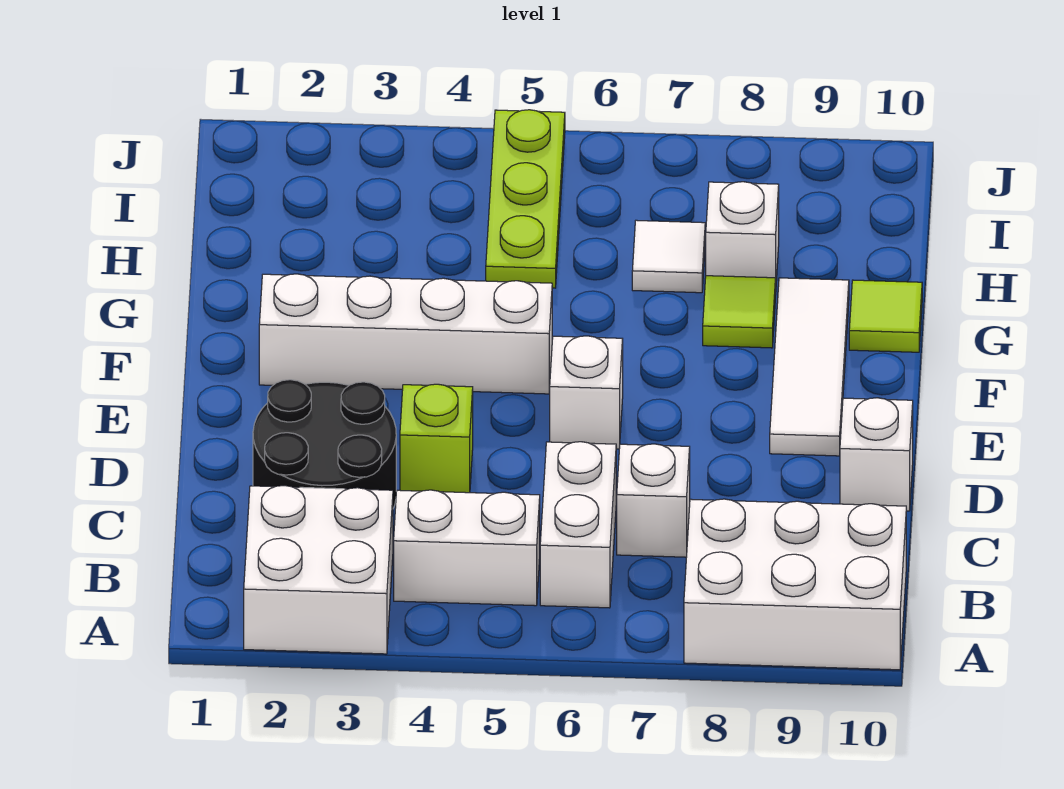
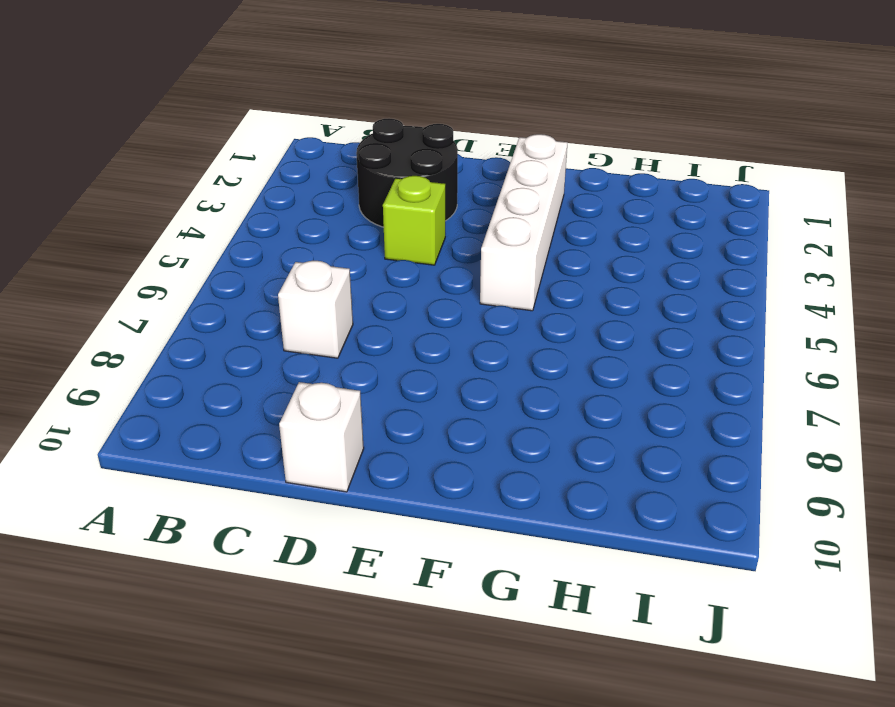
none -> white 2x2 brick [244,486,393,654]
none -> white 2x3 brick [684,499,906,670]
none -> white 1x2 brick [394,490,540,606]

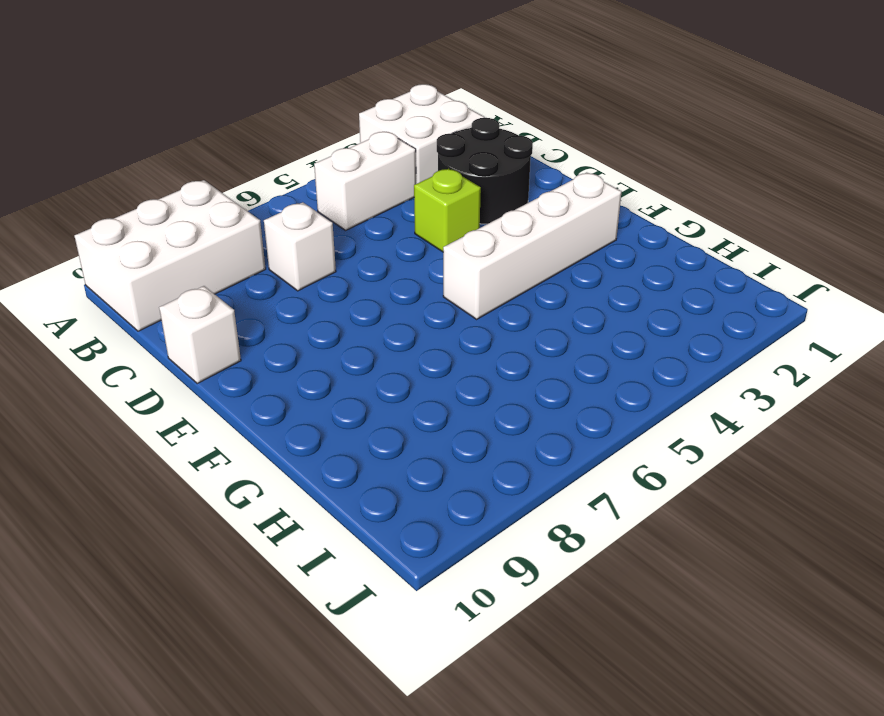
none -> white 1x2 brick [540,442,616,608]
none -> white 1x1 brick [550,336,623,449]
none -> white 1x3 tile [770,278,849,456]

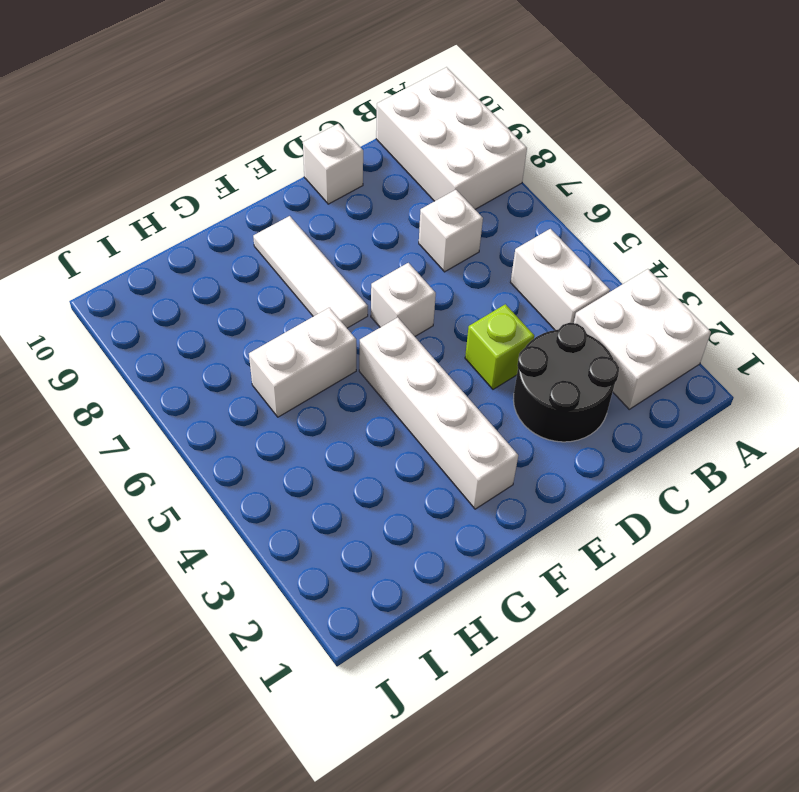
white 1x3 tile [253,216,368,328] -> white 1x3 tile turned to [770,278,849,456]
white 1x2 brick [249,308,356,417] -> white 1x2 brick moved to [540,442,616,608]
none -> lime 1x1 tile [703,276,775,348]
none -> lime 1x1 tile [849,280,922,352]
none -> lime 1x3 plate [486,110,565,288]

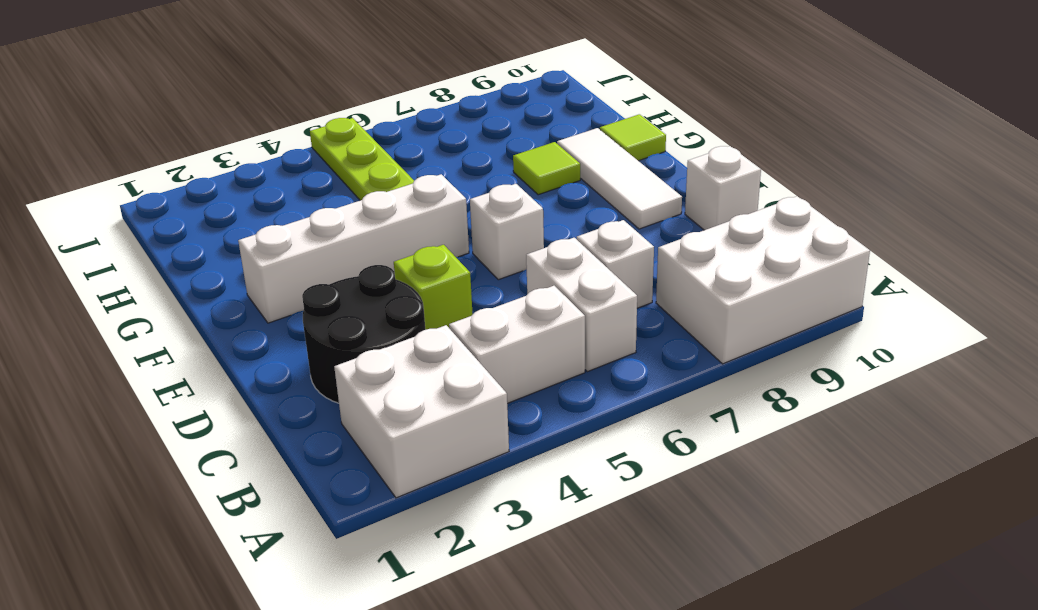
none -> white 1x1 tile [632,220,705,293]
none -> white 1x1 brick [706,182,779,295]

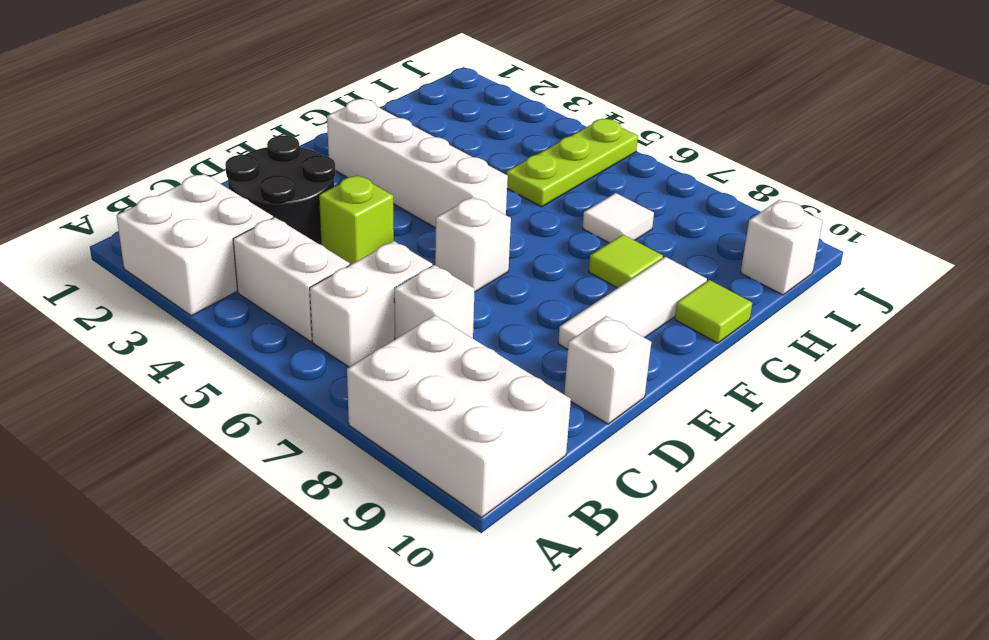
white 1x1 brick [741,200,823,295] -> white 1x1 brick moved to [706,182,779,295]

